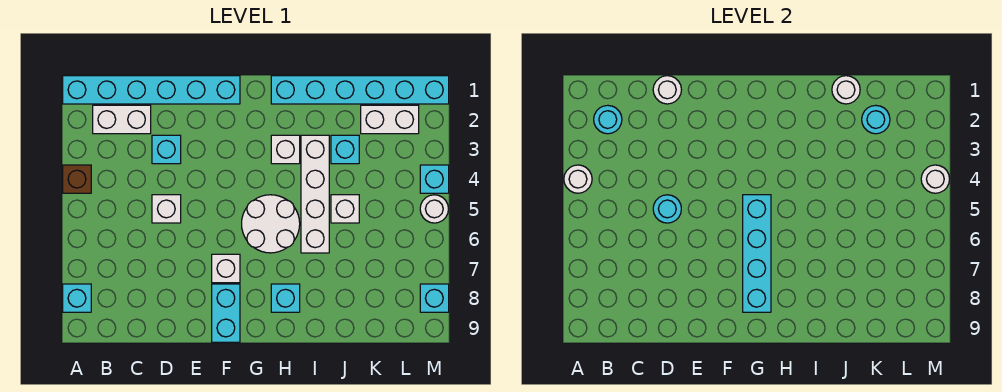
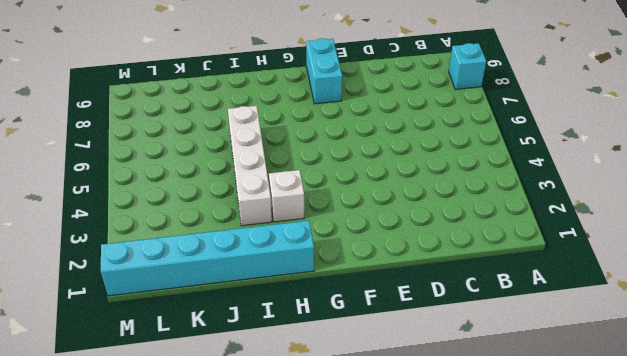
none -> cyan 1x6 brick [63,76,240,104]
none -> brown 1x1 brick [63,165,91,193]
none -> white 1x2 brick [93,105,151,134]

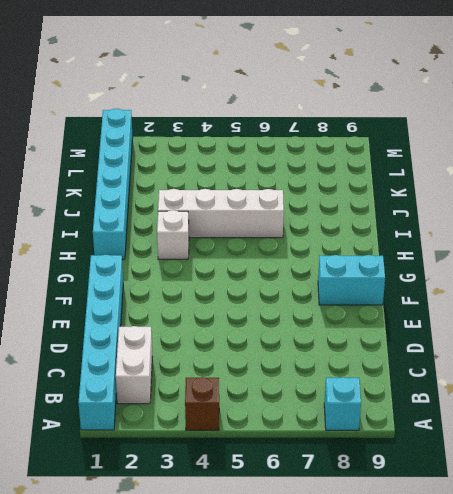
none -> cyan 1x1 brick [152,135,181,164]
none -> white 1x1 brick [152,195,181,223]
none -> white 1x1 brick [212,254,240,283]

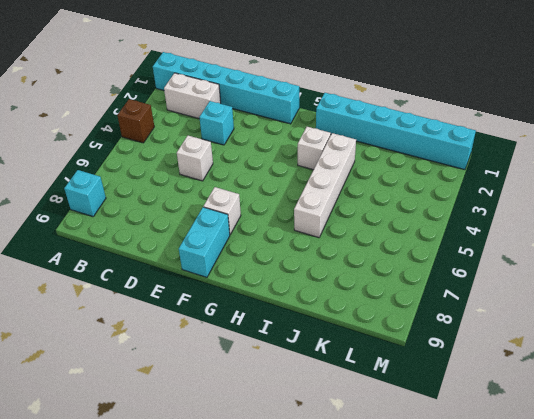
none -> white 2x2 round brick [242,195,300,253]
none -> cyan 1x1 brick [271,284,300,312]
none -> cyan 1x1 brick [331,135,359,164]

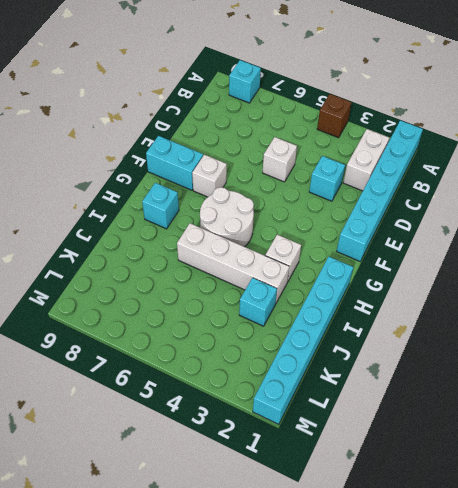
none -> white 1x1 brick [331,195,359,223]
none -> white 1x2 brick [361,105,419,134]
none -> cyan 1x1 brick [420,165,449,193]

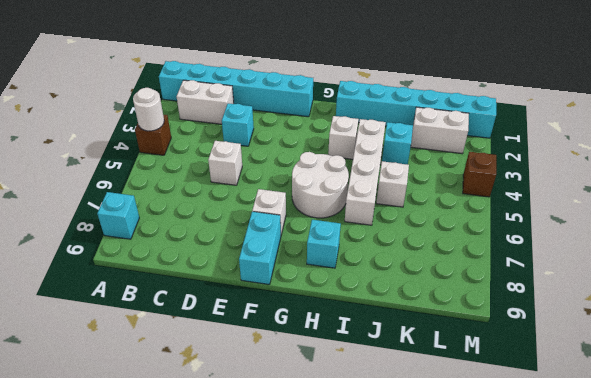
brown 1x1 brick [463,152,496,197] -> cyan 1x1 brick [420,165,449,193]
none -> white 1x1 round brick [420,195,448,223]
none -> cyan 1x1 brick [420,284,449,312]
none -> cyan 1x1 round brick [594,105,622,134]

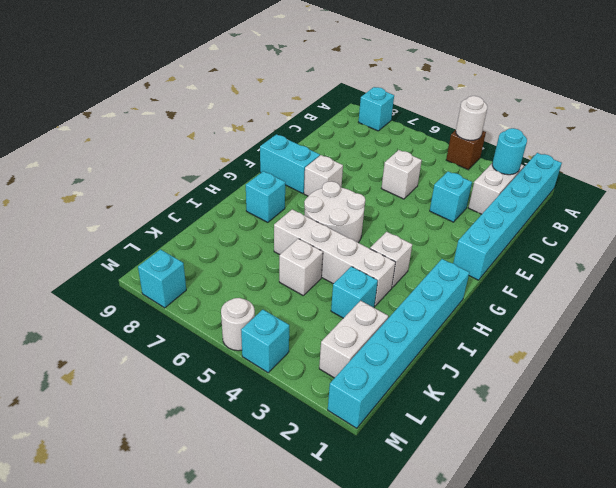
none -> white 1x1 round brick [653,76,681,104]
none -> cyan 1x1 round brick [653,195,681,223]
none -> cyan 1x4 brick [743,195,771,312]

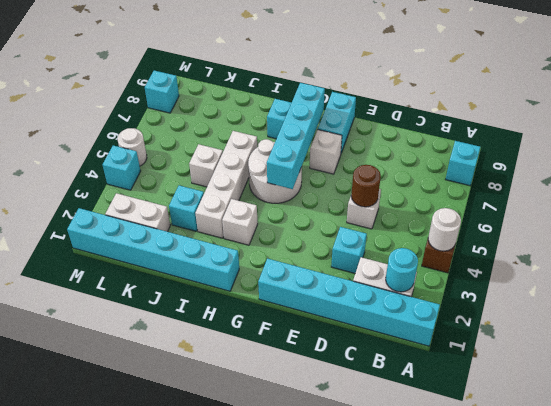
brown 1x1 round brick [351,165,381,207] -> cyan 1x1 round brick [653,195,681,223]
none -> white 1x1 round brick [653,76,681,104]
none -> white 1x1 round brick [832,76,860,104]
none -> cyan 1x1 round brick [862,105,890,134]

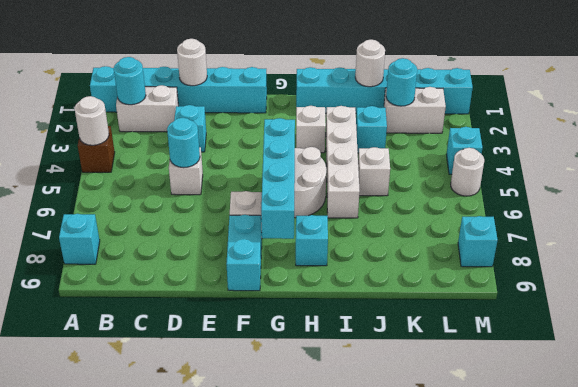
none -> white 1x1 round brick [921,165,949,193]

